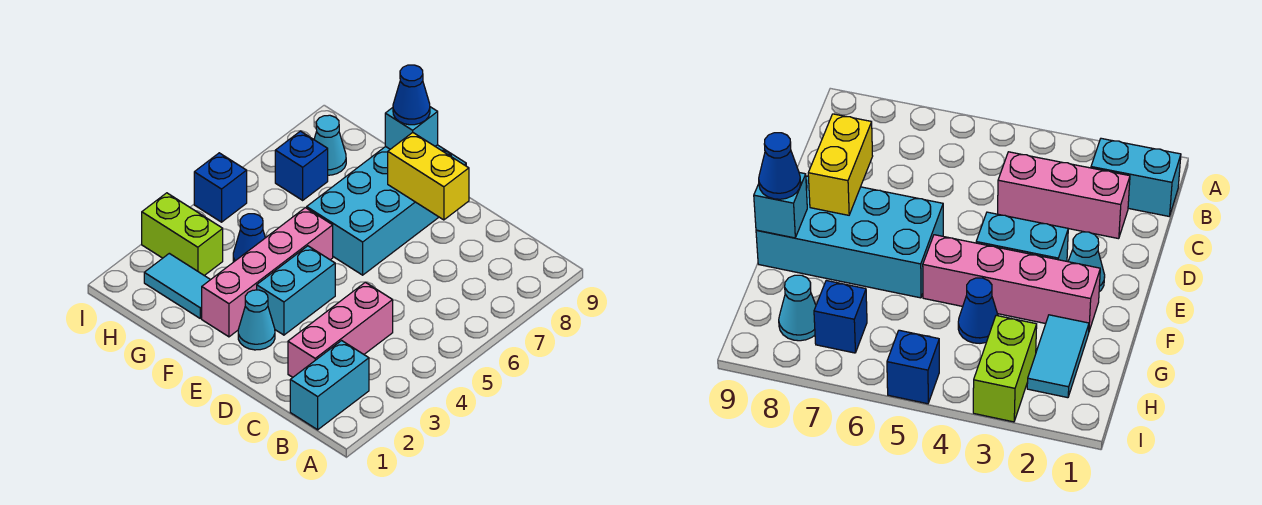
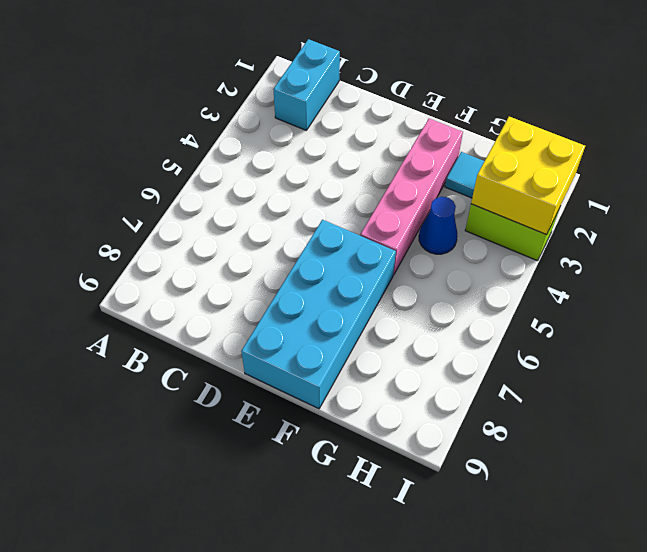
yellow 2x2 brick [471,117,585,235] -> none
none -> pink 1x3 brick [288,282,393,377]
none -> cyan 1x1 cone [238,290,275,350]
none -> cyan 1x2 brick [257,246,335,335]

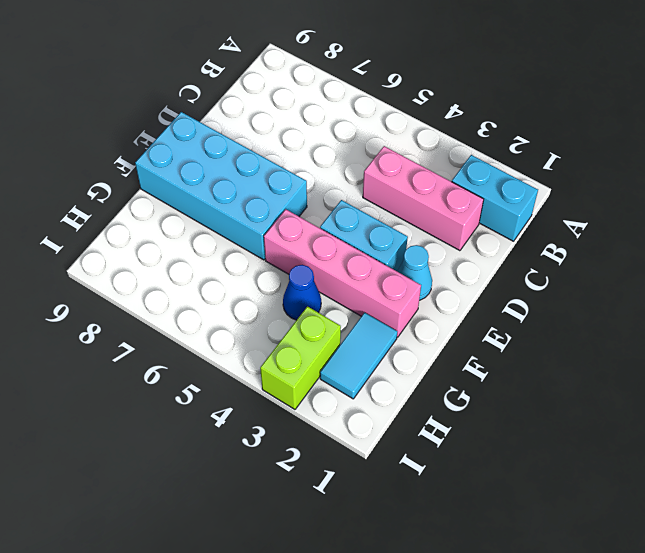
none -> blue 1x1 brick [275,131,328,200]
none -> cyan 1x1 cone [314,115,346,175]
none -> blue 1x1 brick [194,153,247,222]

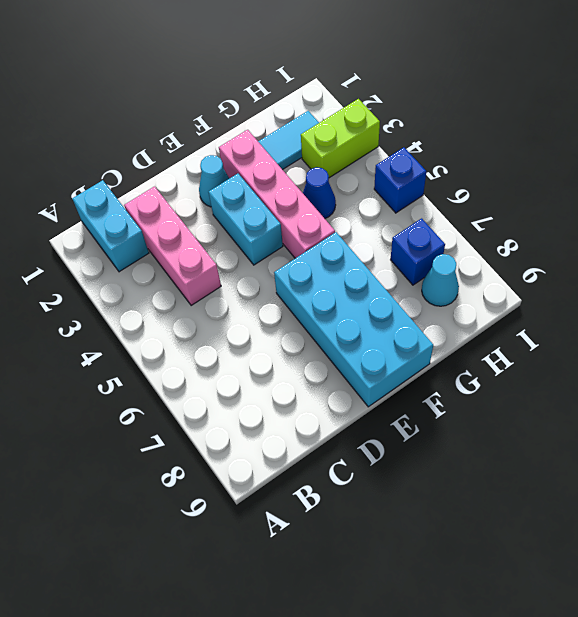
none -> yellow 1x2 brick [388,133,469,220]
none -> cyan 1x1 brick [385,107,438,149]
none -> blue 1x1 cone [393,65,430,125]

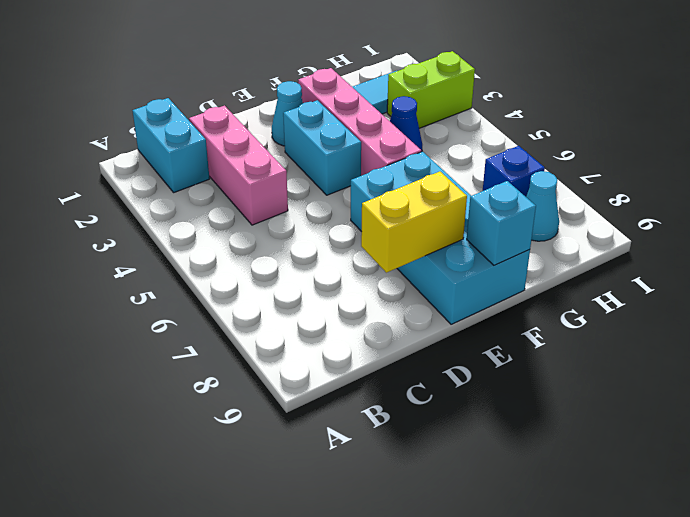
none -> blue 1x1 brick [194,153,247,222]
none -> blue 1x1 cone [393,65,430,125]

